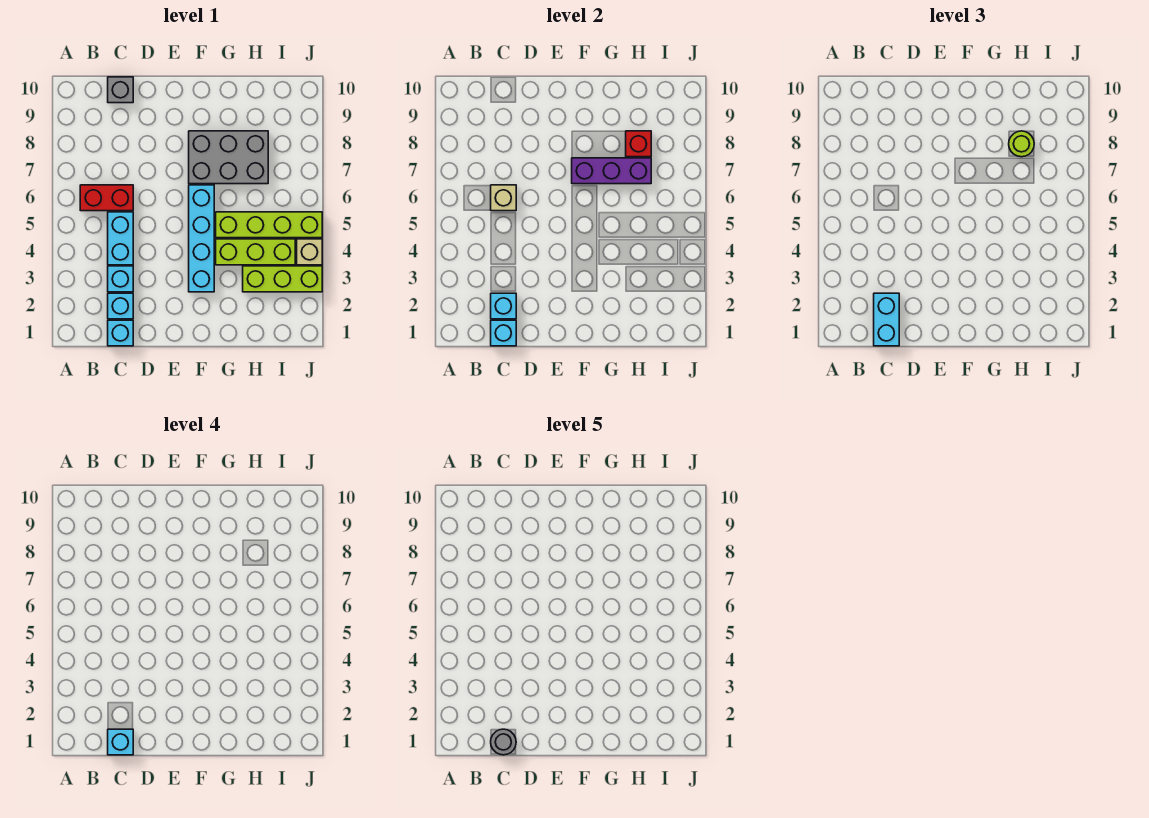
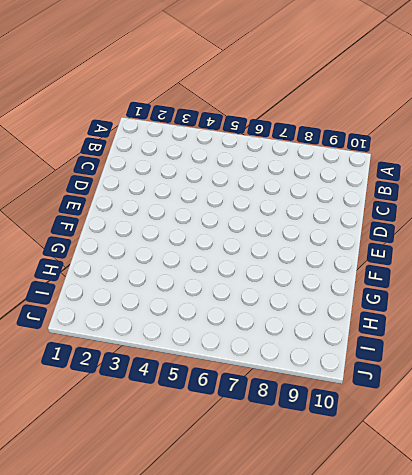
none -> red 1x2 brick [80,185,133,211]
none -> cyan 1x1 brick [108,320,133,346]
none -> cyan 1x1 brick [108,293,133,319]

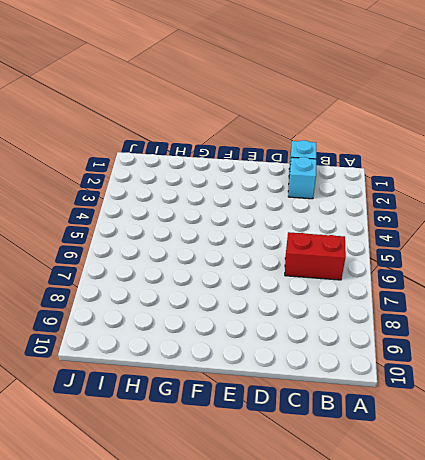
none -> cyan 1x1 brick [108,266,133,292]
none -> cyan 1x2 brick [108,212,133,265]
none -> grey 1x1 brick [108,77,133,103]

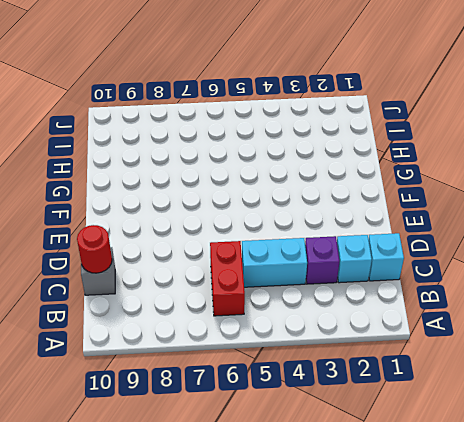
purple 1x1 brick [305,236,340,284] -> cyan 1x1 brick [108,266,133,292]
red 1x1 round brick [77,225,112,273] -> none
none -> cyan 1x4 brick [189,185,214,292]
none -> grey 2x3 brick [189,131,268,184]
none -> lime 1x3 brick [216,239,295,265]

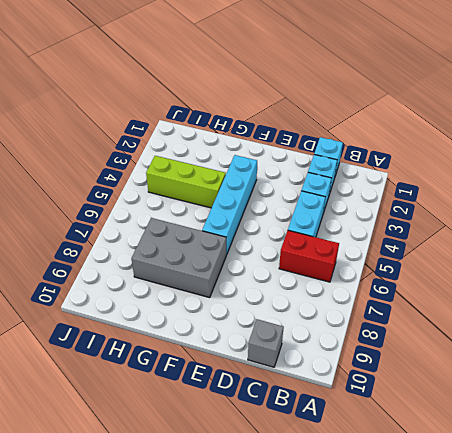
none -> lime 1x4 brick [216,212,322,238]
none -> lime 1x3 brick [243,266,322,292]
none -> tan 1x1 brick [297,239,322,265]

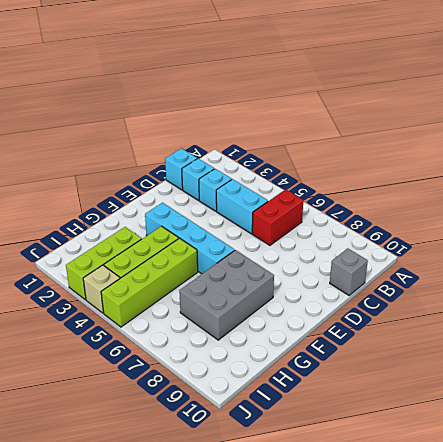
none -> cyan 1x1 brick [491,320,516,346]
none -> cyan 1x1 brick [491,293,516,319]
none -> tan 1x1 brick [491,185,516,211]

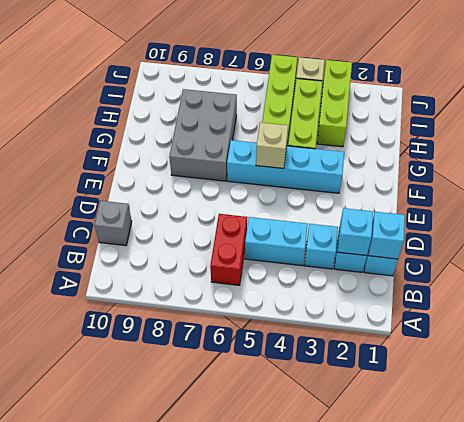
tan 1x1 brick [256,122,288,168] -> tan 1x1 brick moved to [491,185,516,211]
none -> purple 1x3 brick [572,158,651,184]
none -> red 1x1 brick [626,131,651,157]
none -> cyan 1x2 brick [874,293,899,346]

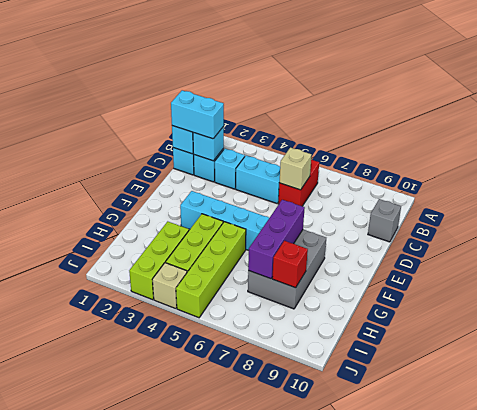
none -> lime 1x1 round brick [1009,131,1034,157]
none -> cyan 1x1 brick [108,729,133,755]
none -> grey 1x1 round brick [491,729,516,755]

